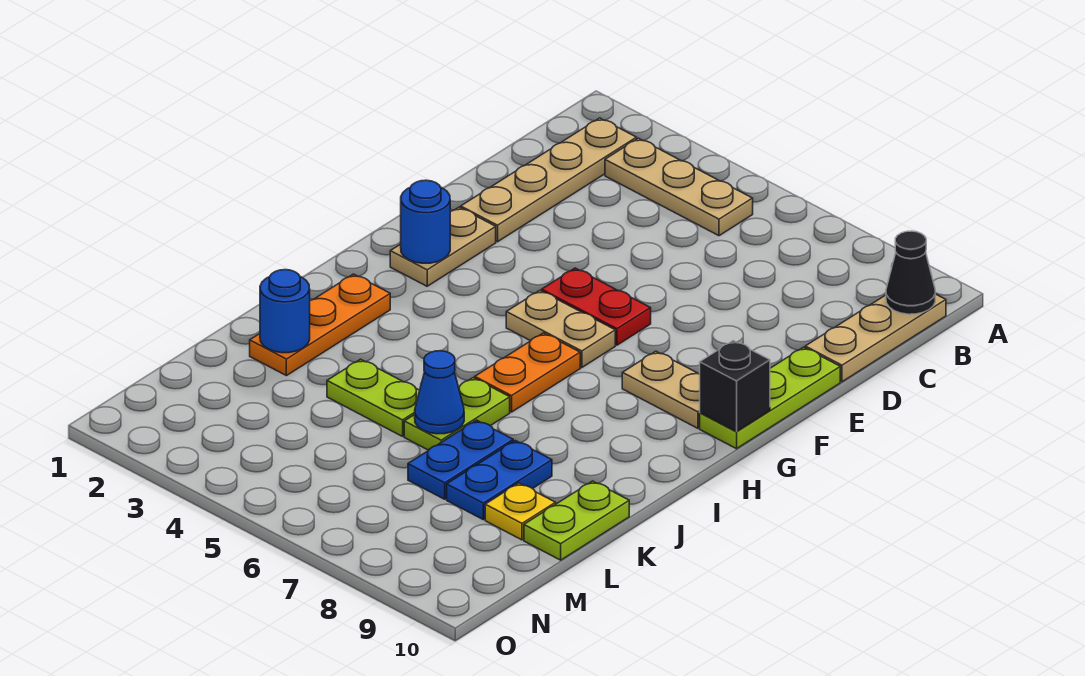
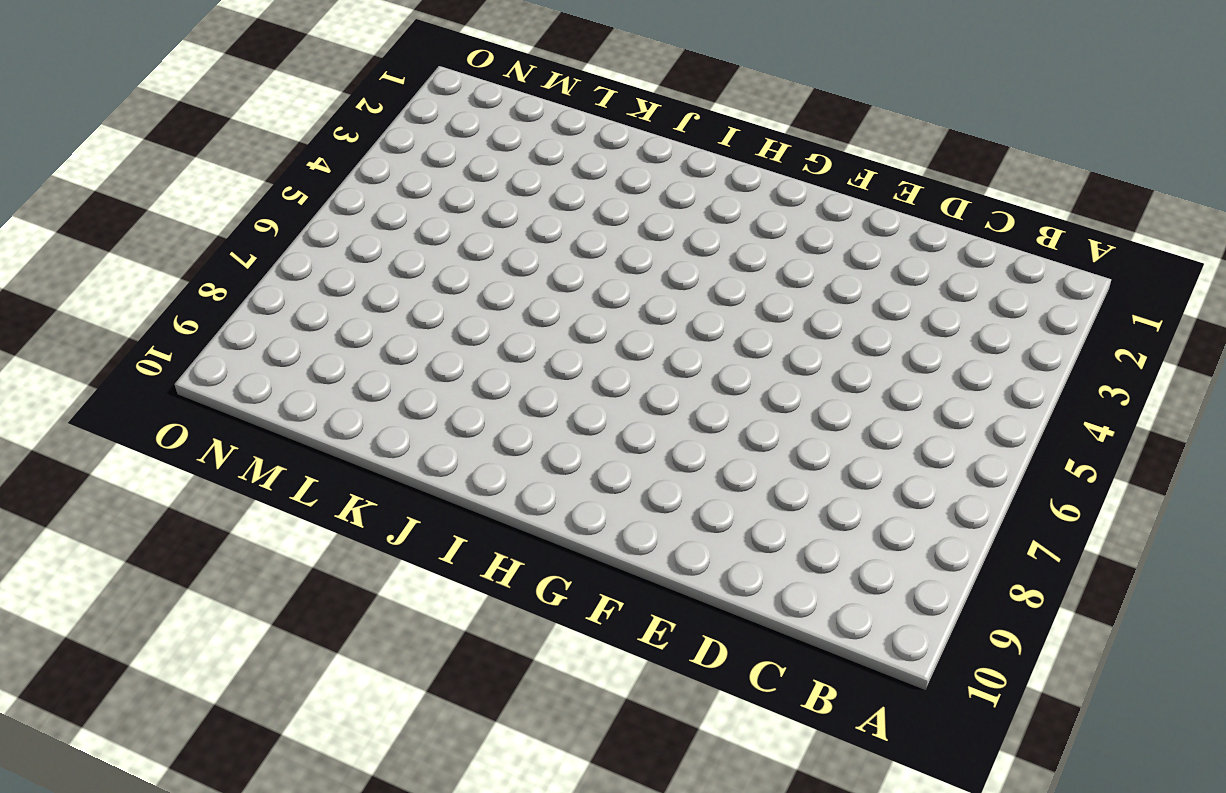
none -> tan 1x4 plate [461,118,637,242]
none -> tan 1x3 plate [605,138,753,236]
none -> tan 1x3 plate [805,294,946,382]

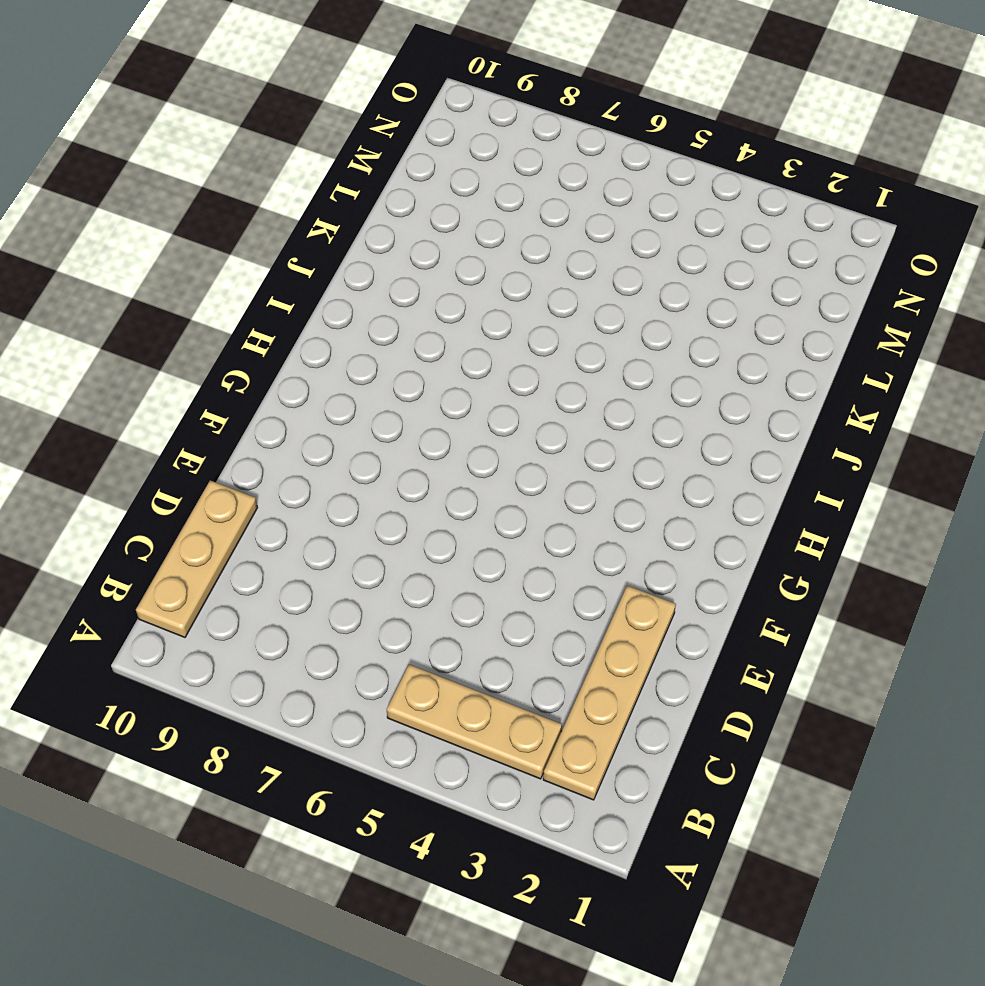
none -> lime 1x3 plate [700,347,840,449]
none -> tan 1x2 plate [390,207,496,286]
none -> red 1x2 plate [542,268,651,345]

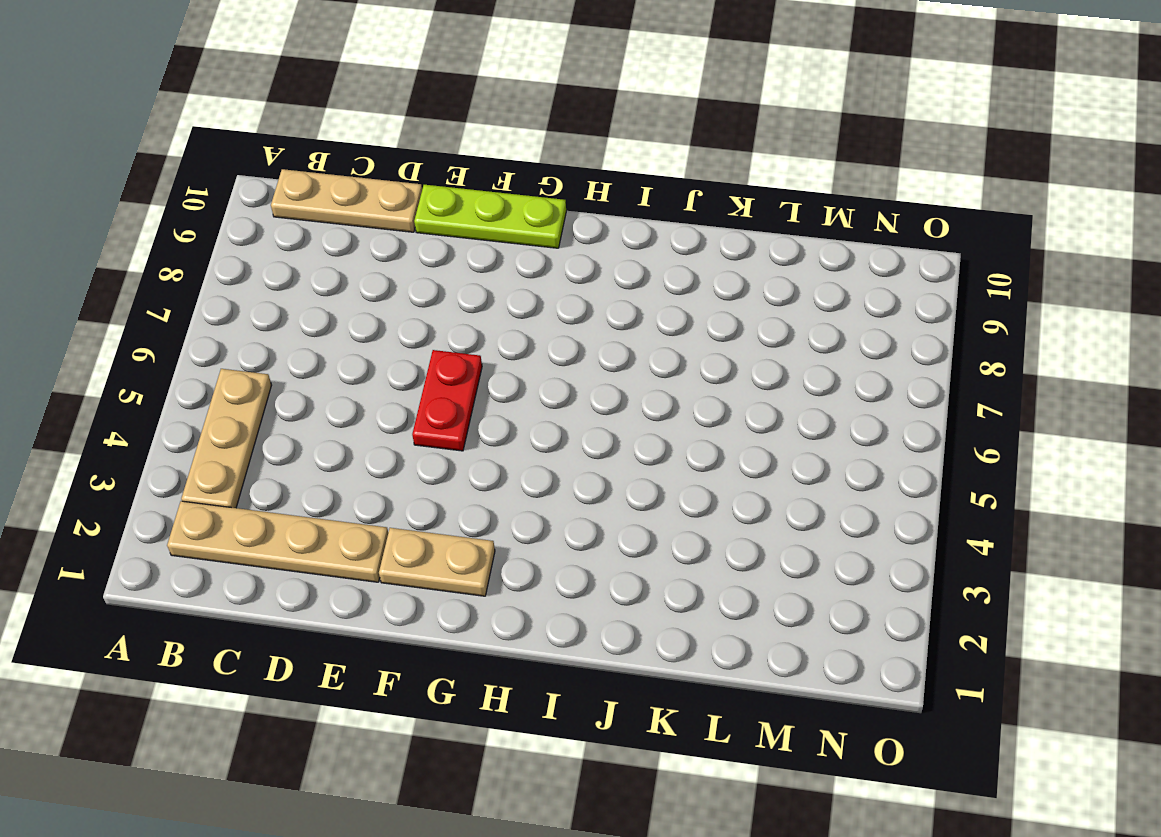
none -> tan 1x2 plate [506,291,615,368]
none -> tan 1x2 plate [622,351,700,428]
none -> orange 1x2 plate [475,333,580,412]

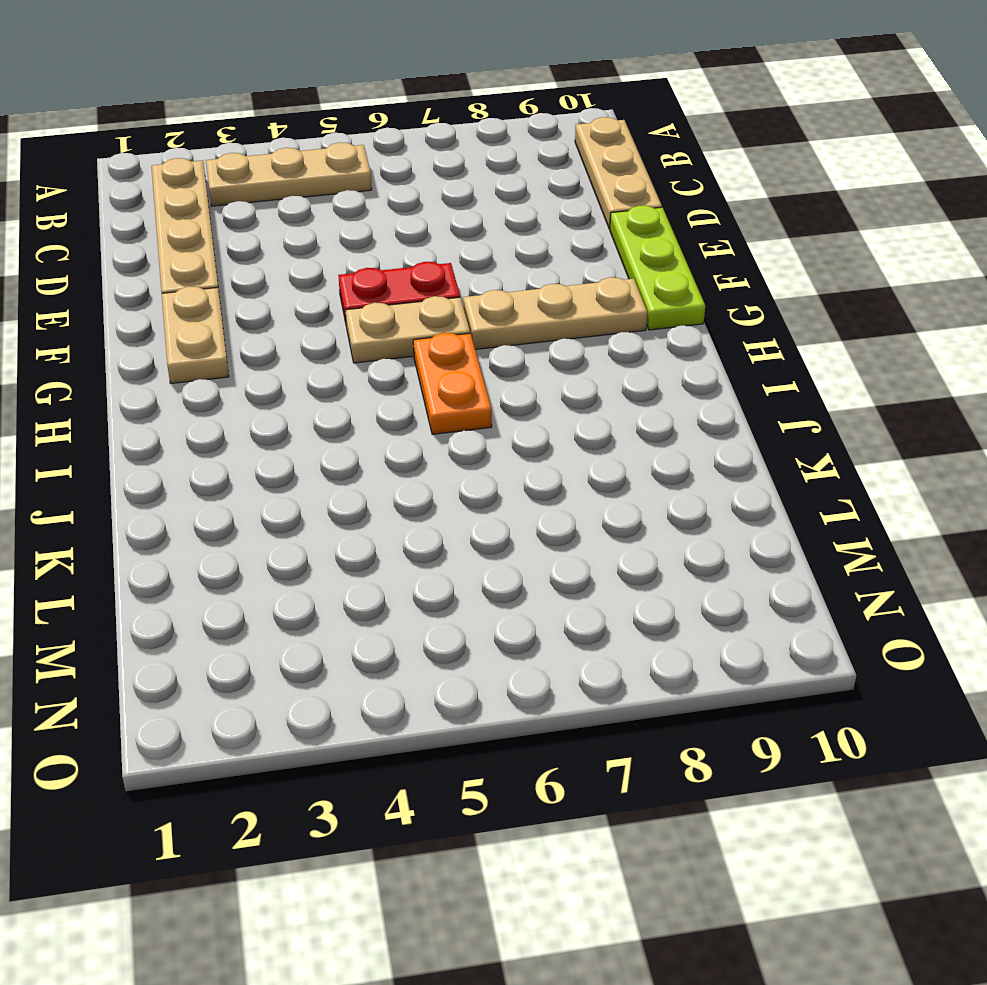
tan 1x3 plate [463,277,647,349] -> tan 1x2 plate [622,351,700,428]
none -> orange 1x3 plate [250,274,390,376]
none -> lime 1x2 plate [404,378,510,450]
none -> lime 1x2 plate [327,359,420,436]

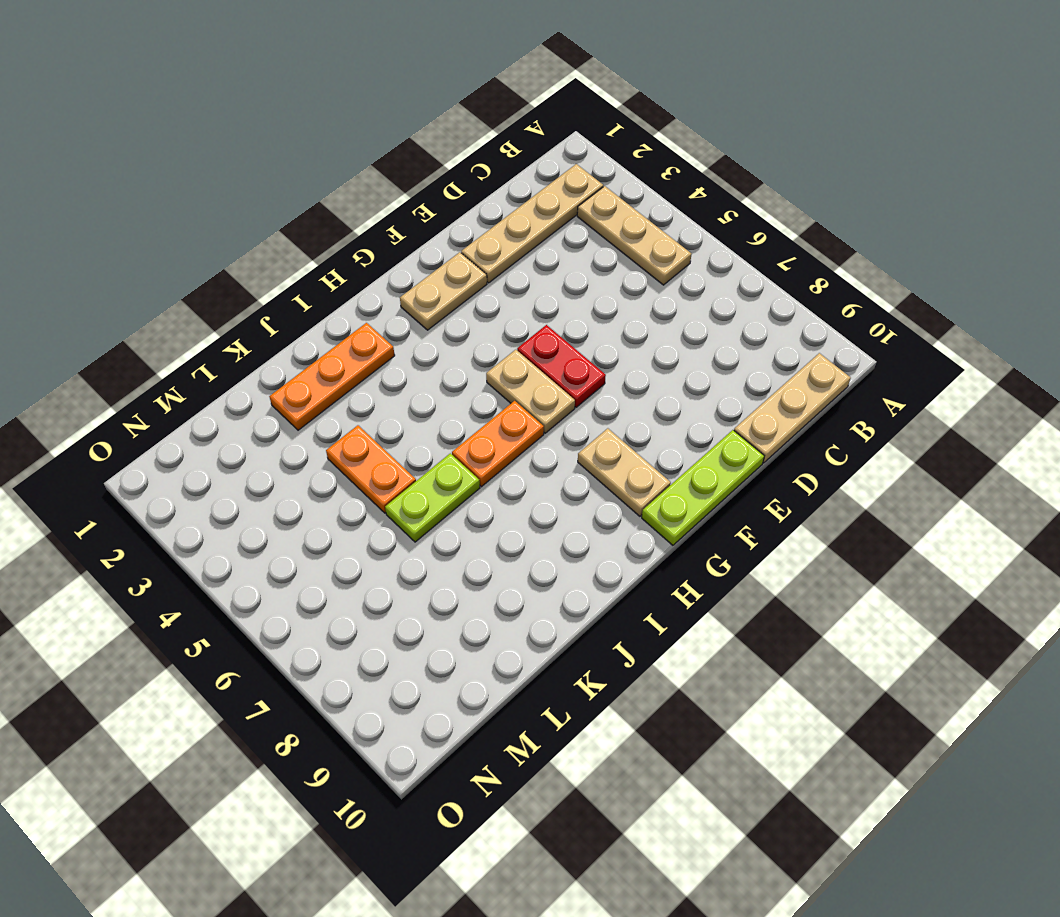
orange 1x2 plate [326,425,416,513] -> lime 1x2 plate [327,359,420,436]
none -> blue 1x2 plate [408,420,513,499]
none -> blue 1x2 plate [447,441,552,520]
none -> lime 1x2 plate [524,481,629,560]

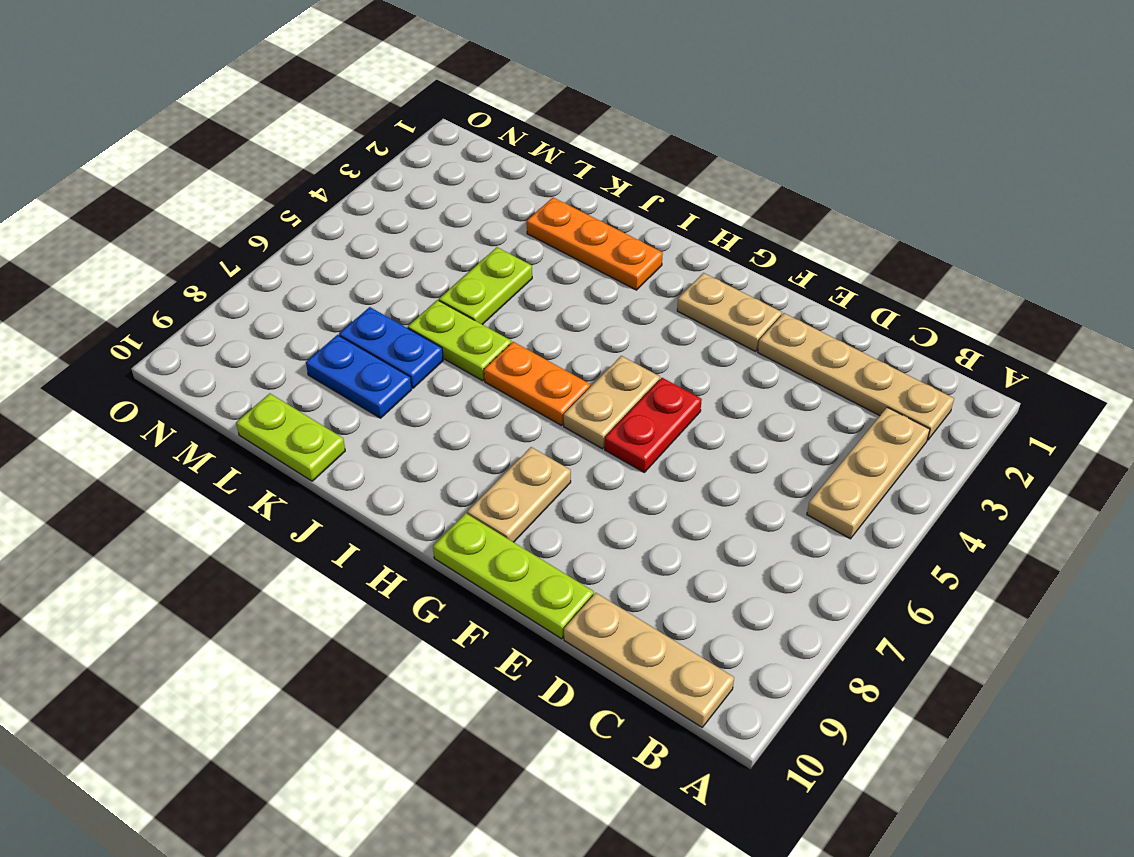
none -> yellow 1x1 plate [485,483,556,540]
none -> black 1x1 cone [886,231,935,314]
none -> blue 1x1 round brick [401,180,450,263]

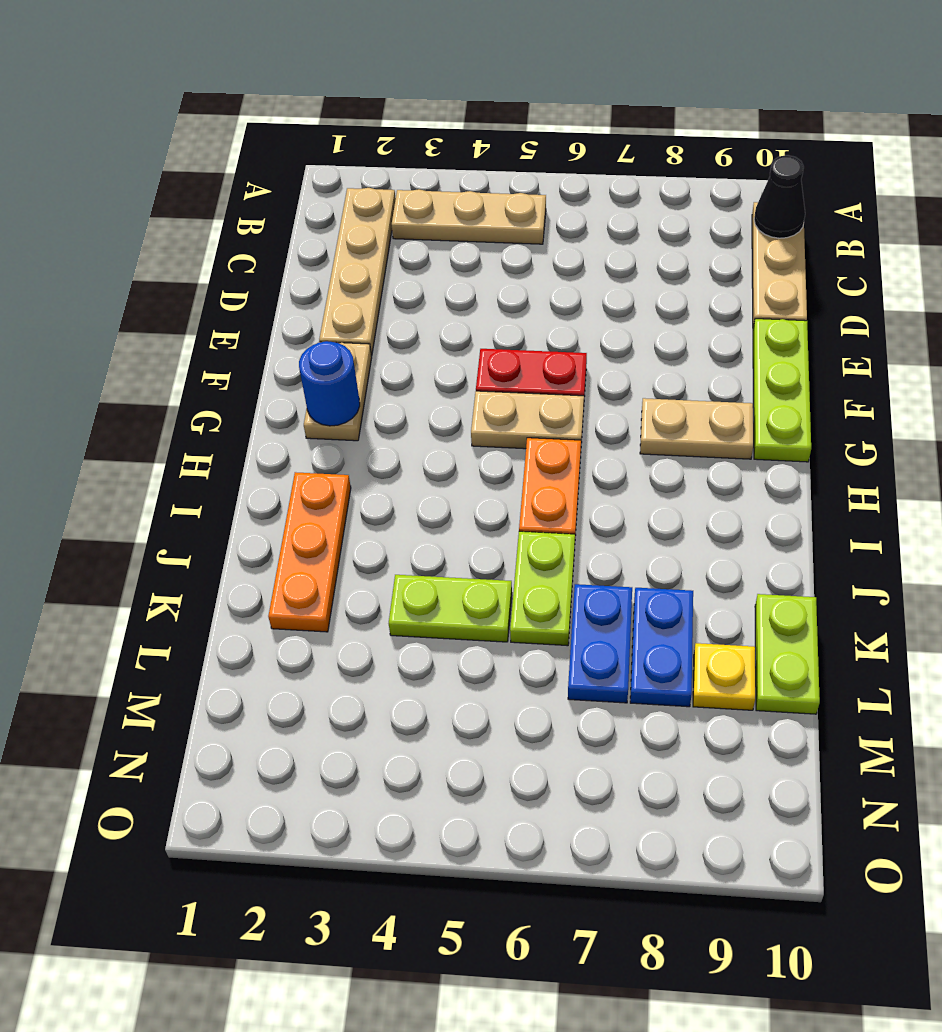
none -> black 1x1 brick [700,341,770,432]
none -> blue 1x1 round brick [260,270,310,353]
none -> blue 1x1 cone [415,351,464,434]

